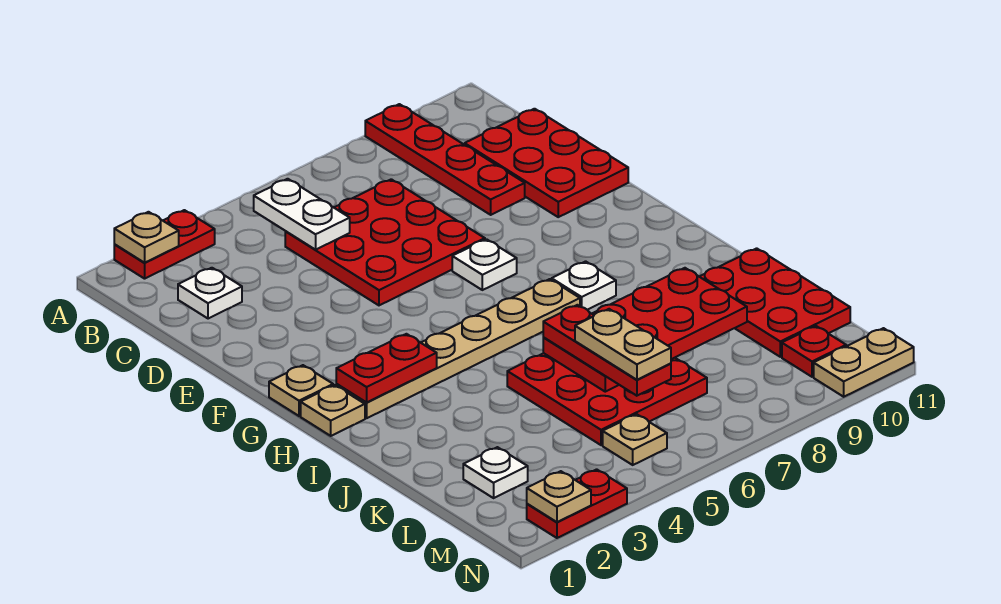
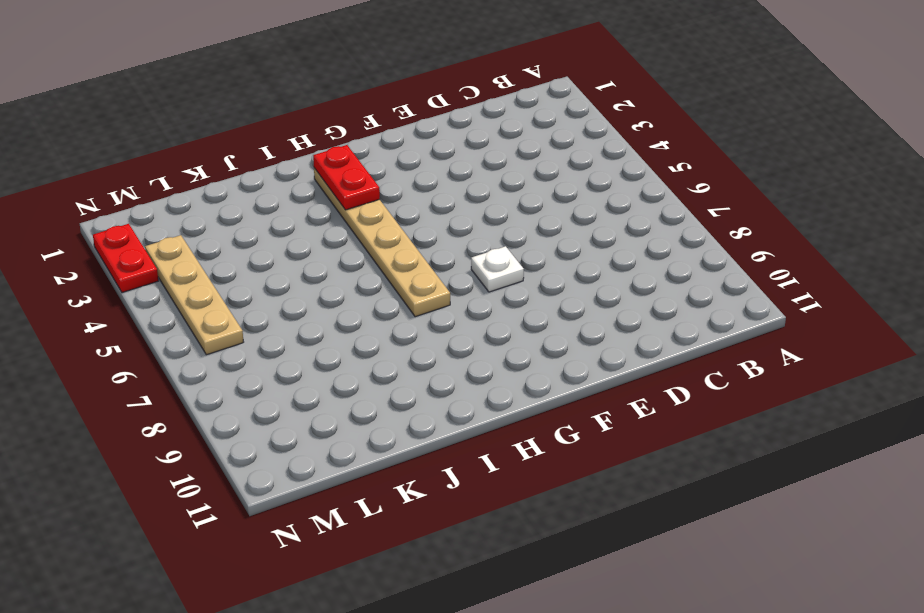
tan 1x4 plate [145,235,243,355] -> tan 1x1 plate [603,414,667,465]
none -> red 1x2 plate [114,210,215,279]
none -> red 1x4 plate [365,104,525,215]
none -> white 1x1 plate [178,268,242,319]

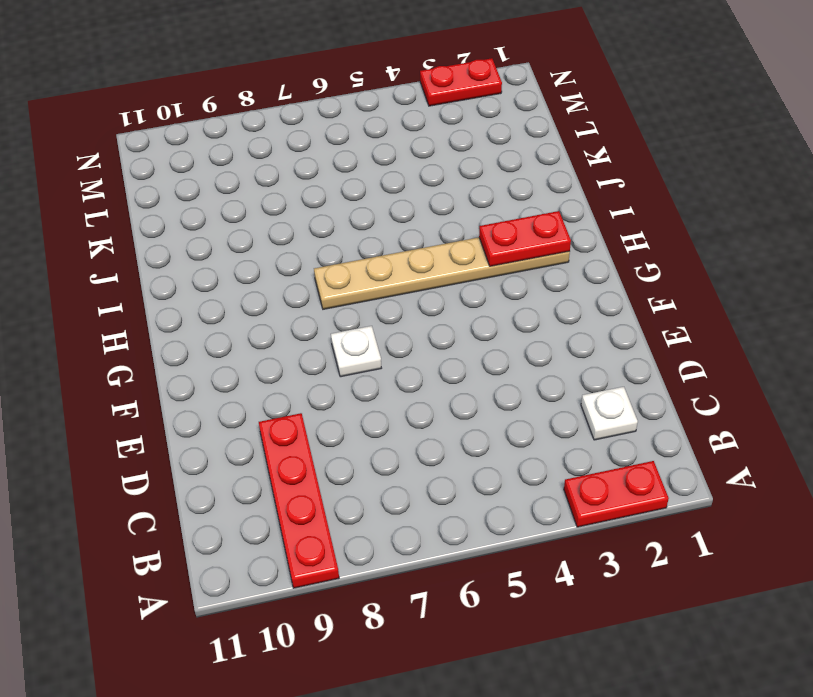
none -> red 3x3 plate [285,179,485,305]
none -> red 2x3 plate [465,109,628,217]
none -> tan 1x1 plate [269,365,333,416]

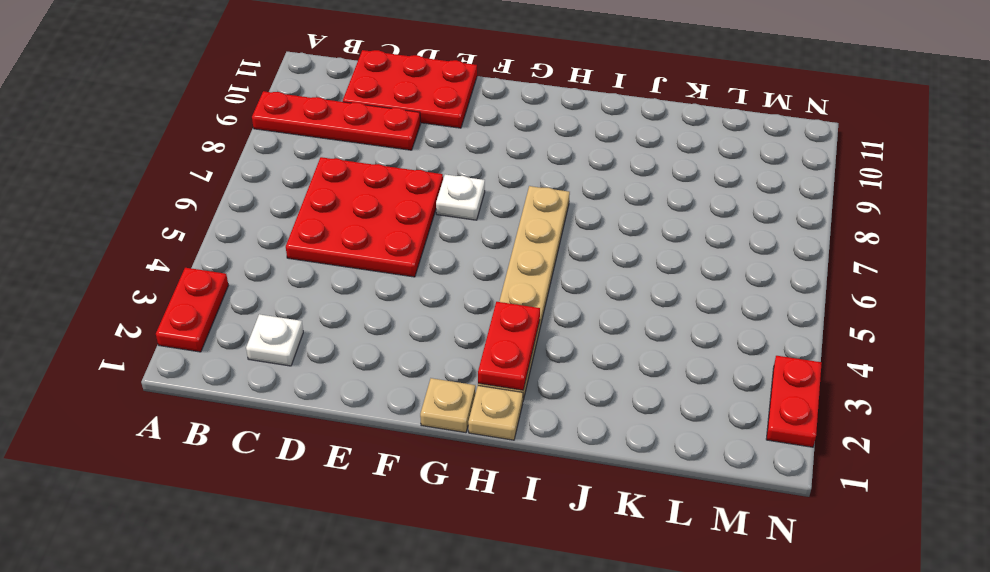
none -> white 1x1 plate [552,261,616,310]
none -> red 3x3 plate [507,353,707,445]
none -> red 2x3 plate [699,248,850,357]

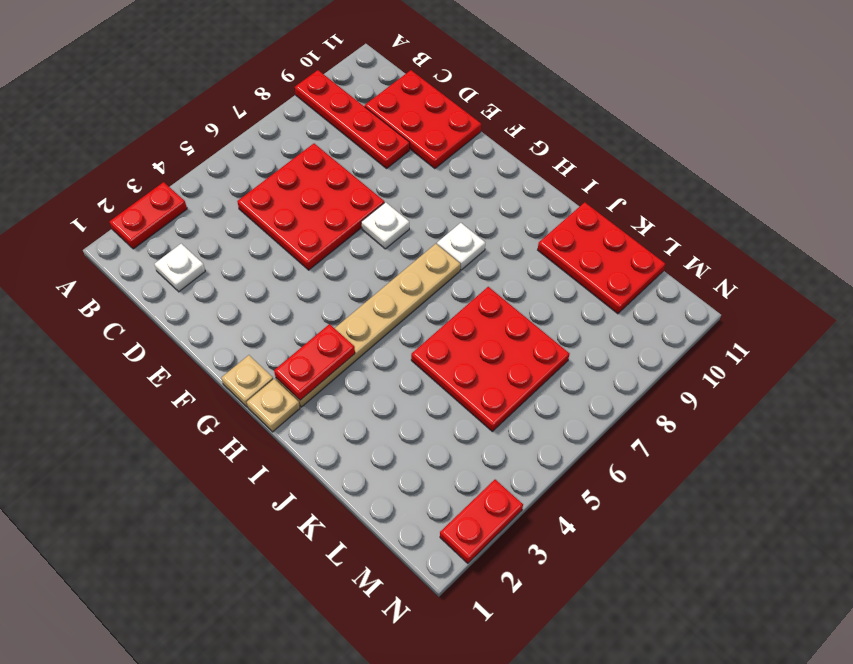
none -> white 1x1 plate [463,447,528,498]
none -> tan 1x1 plate [603,414,667,465]
none -> red 1x1 plate [782,326,846,377]

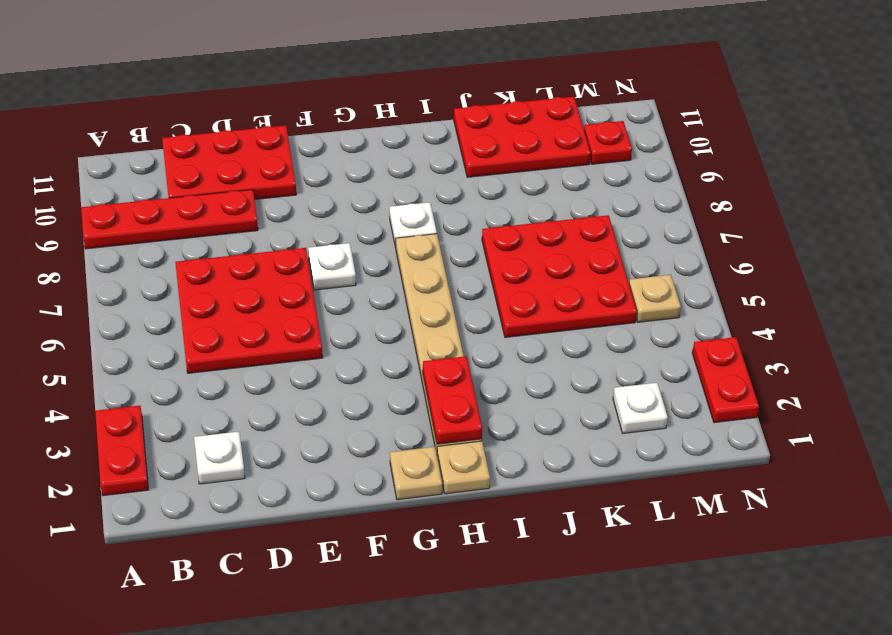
none -> tan 1x2 plate [814,328,914,397]
none -> tan 1x1 plate [114,212,179,263]
none -> white 1x2 plate [254,179,350,250]

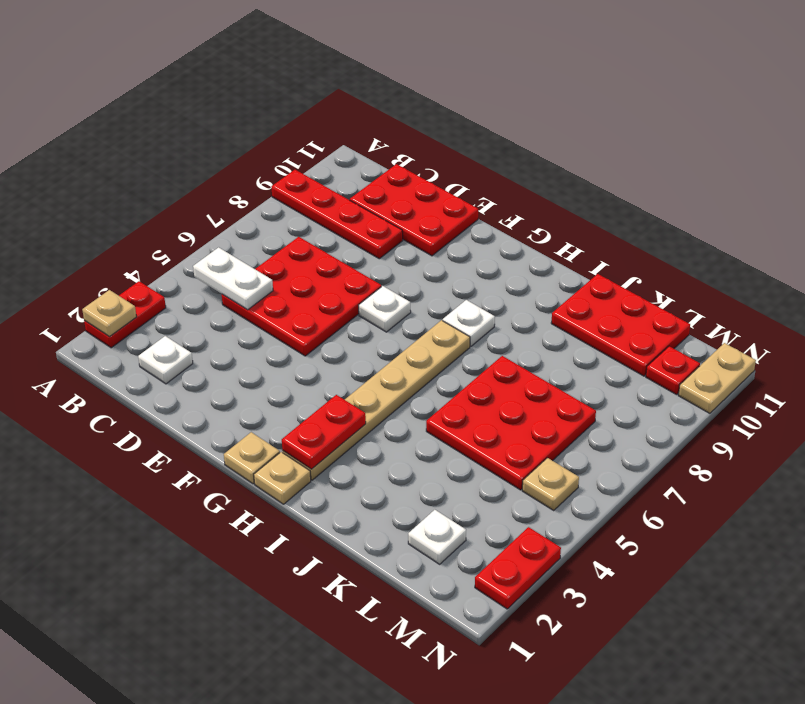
none -> red 2x4 plate [543,268,747,392]
none -> tan 1x1 plate [527,471,591,522]
none -> red 1x3 plate [543,305,671,396]

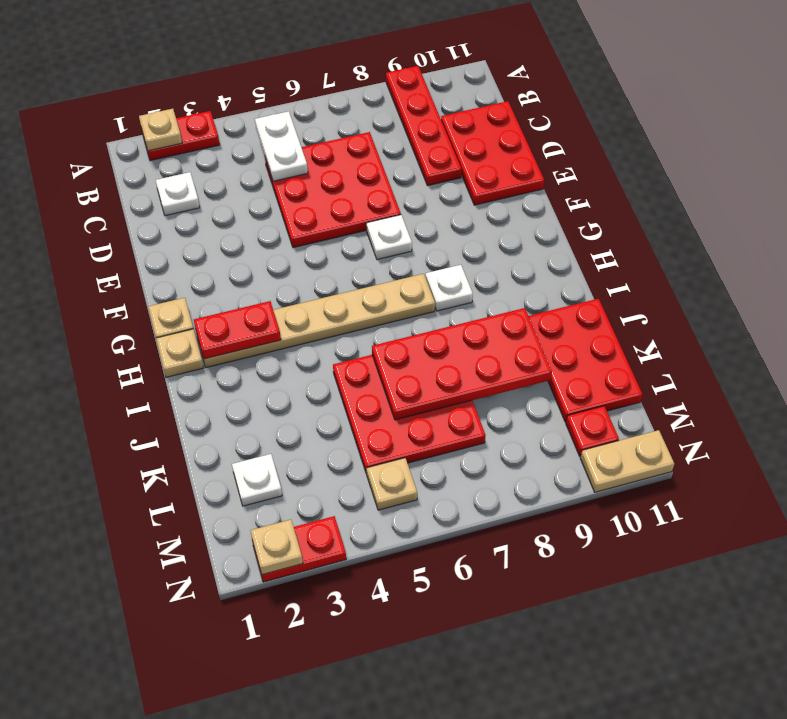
none -> red 1x3 plate [543,305,671,396]
none -> tan 1x2 plate [575,309,671,380]

